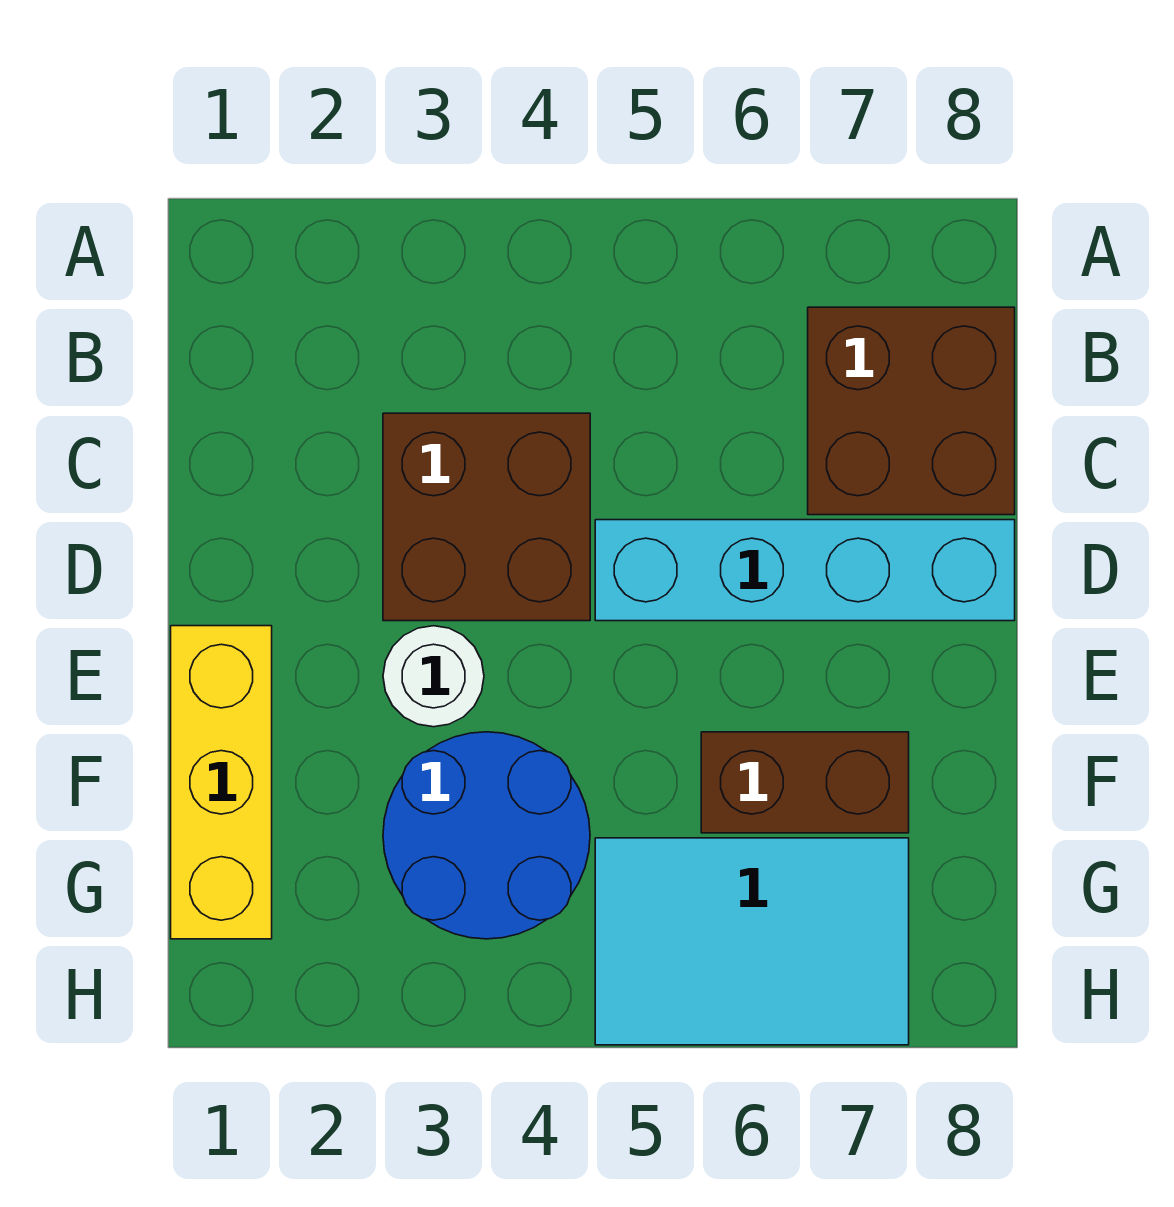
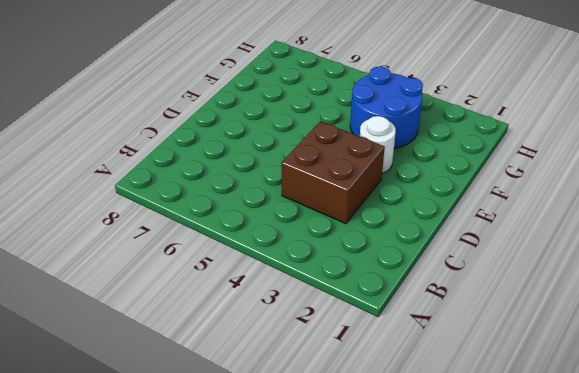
none -> brown 2x2 brick [808,307,1015,515]
none -> cyan 1x4 brick [595,520,1015,621]

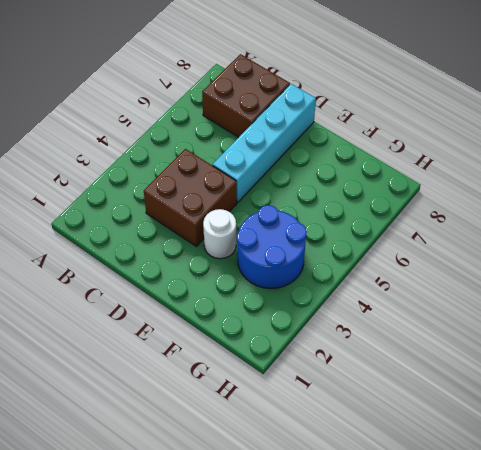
none -> yellow 1x3 brick [171,626,272,939]
none -> brown 1x2 brick [701,732,909,833]

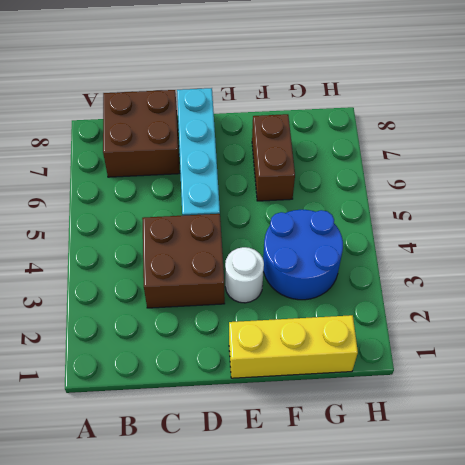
none -> cyan 2x3 tile [595,838,909,1045]

